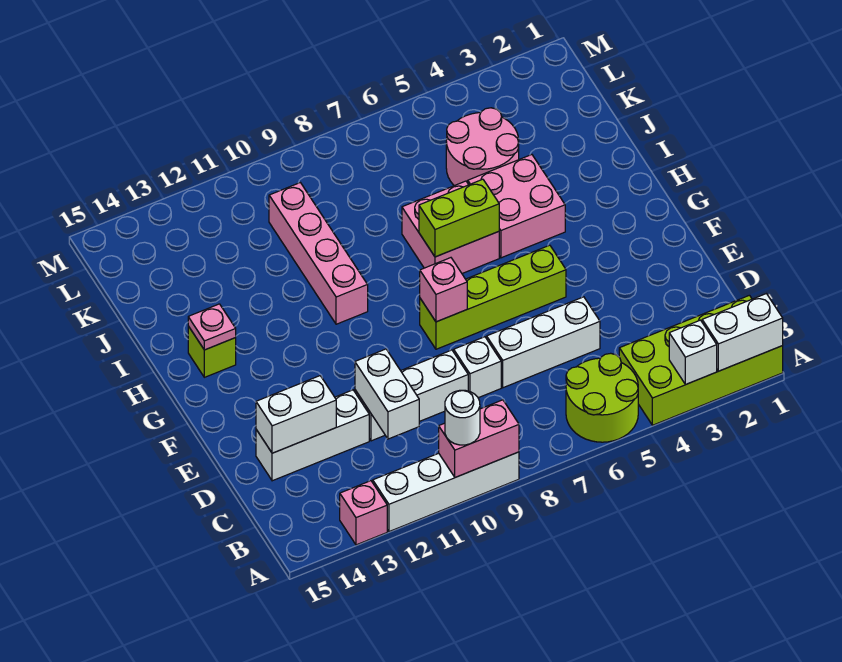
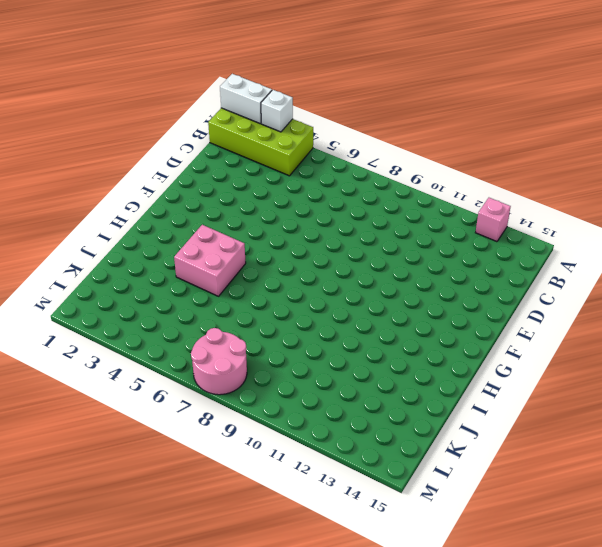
pink 2x2 round brick [191,328,247,395] -> pink 2x2 round brick moved to [446,108,519,186]
none -> lime 2x2 round brick [566,353,638,442]
none -> white 1x4 brick [373,452,519,532]
none -> white 1x3 brick [487,297,600,388]

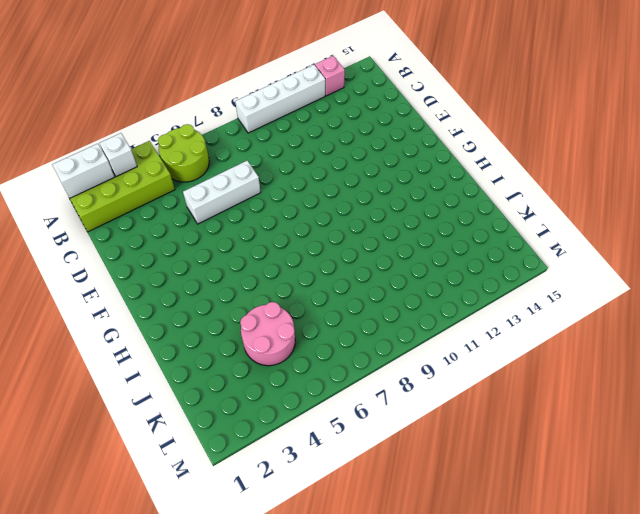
none -> white 1x1 brick [454,337,501,398]
none -> white 1x3 brick [355,350,468,441]
none -> white 1x3 brick [256,390,369,481]

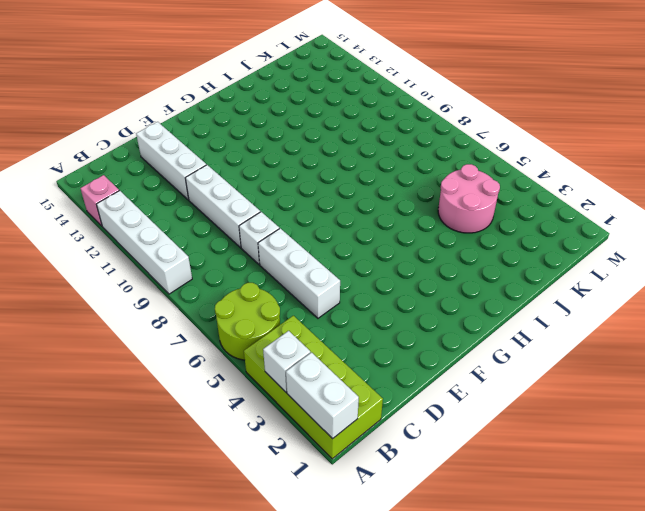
none -> lime 1x4 brick [420,245,566,349]
none -> pink 2x2 brick [468,155,565,258]
none -> pink 2x2 brick [402,181,499,273]

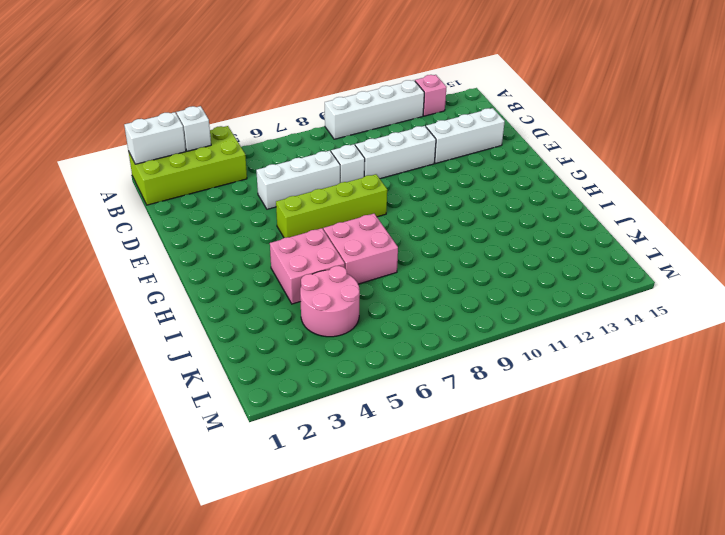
none -> lime 2x2 round brick [566,353,638,442]
none -> pink 1x4 brick [269,183,368,324]
none -> lime 1x1 brick [188,326,236,377]

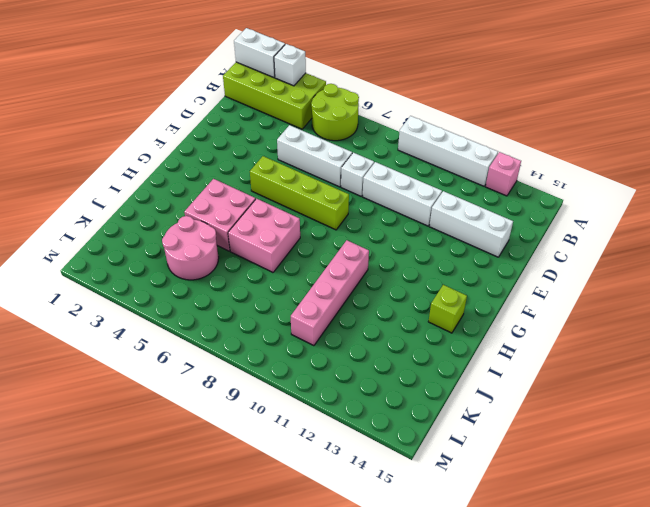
none -> pink 1x2 brick [439,400,519,477]
none -> white 1x2 brick [355,349,419,439]
none -> white 1x2 brick [256,376,336,453]

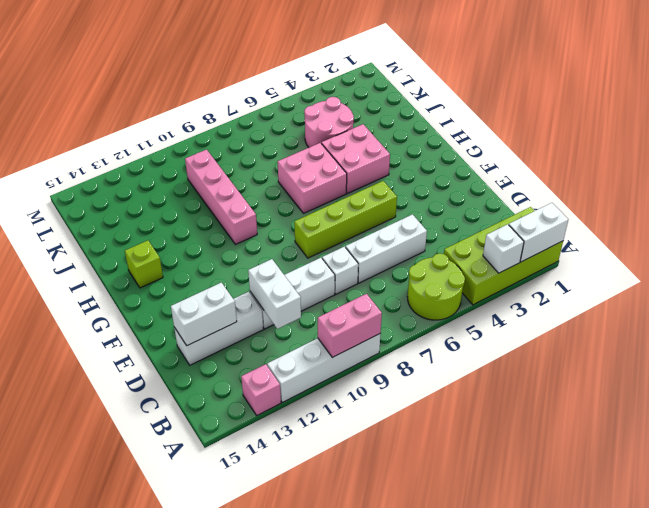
none -> pink 1x1 brick [420,258,467,322]
none -> lime 1x2 brick [419,179,499,257]
none -> pink 1x1 plate [188,304,236,350]

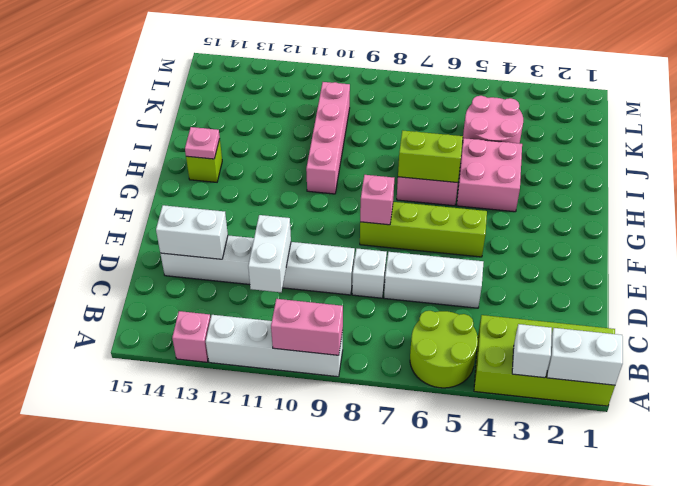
none -> white 1x1 round brick [445,390,480,445]

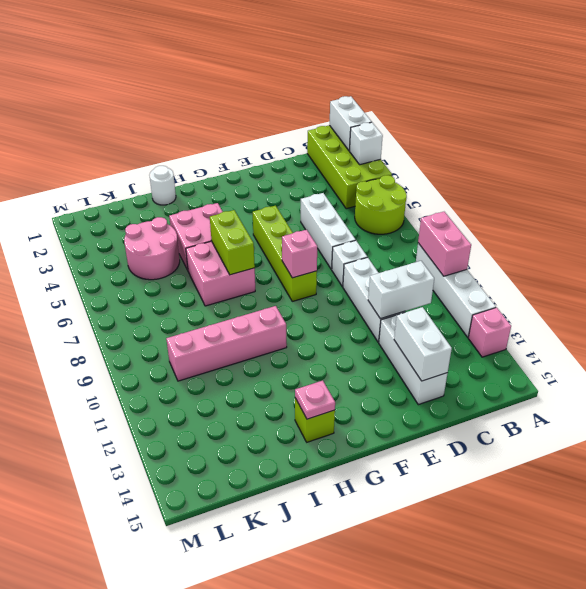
white 1x1 round brick [149,166,176,205] -> white 1x1 round brick moved to [445,390,480,445]

